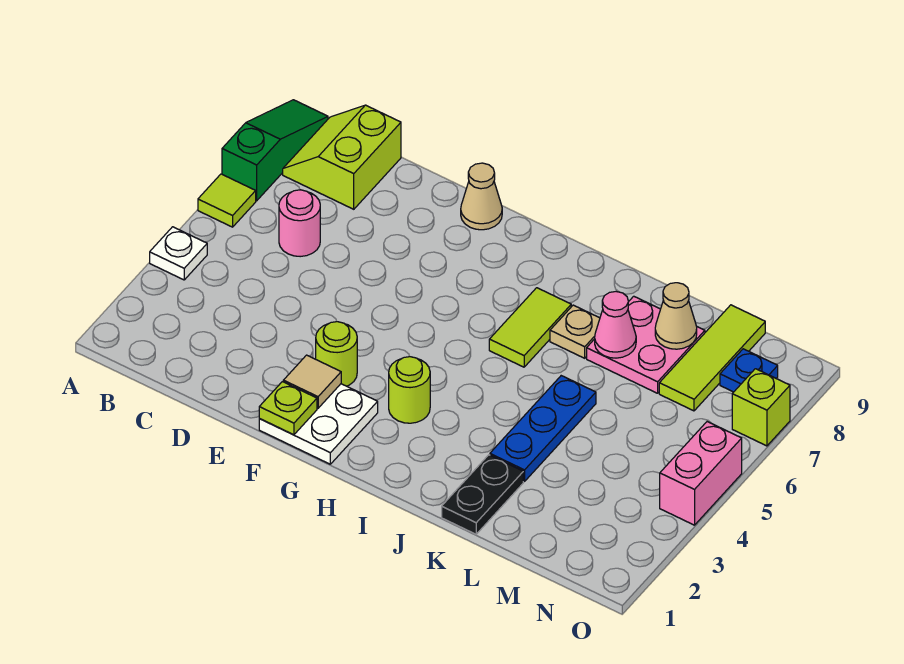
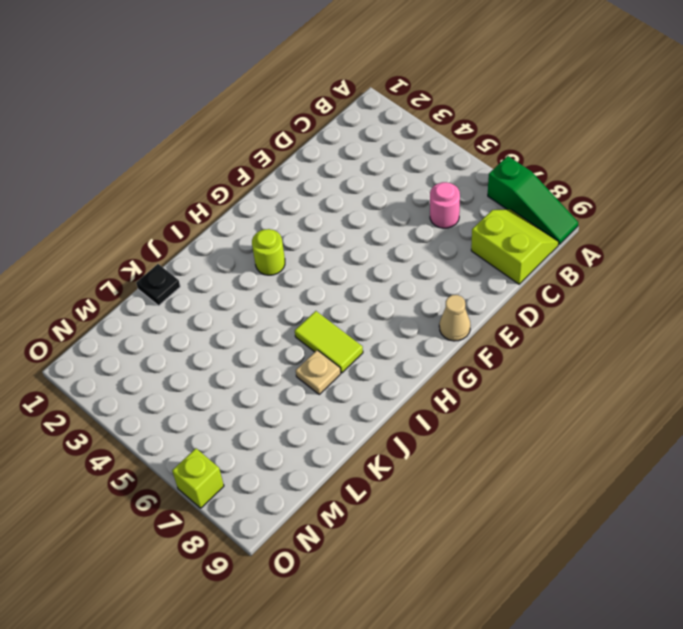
black 1x1 plate [136,264,180,306] -> black 1x2 plate [442,455,523,534]
none -> white 1x1 plate [150,227,207,280]
none -> lime 1x1 tile [198,174,256,227]
none -> white 2x2 plate [259,384,378,464]

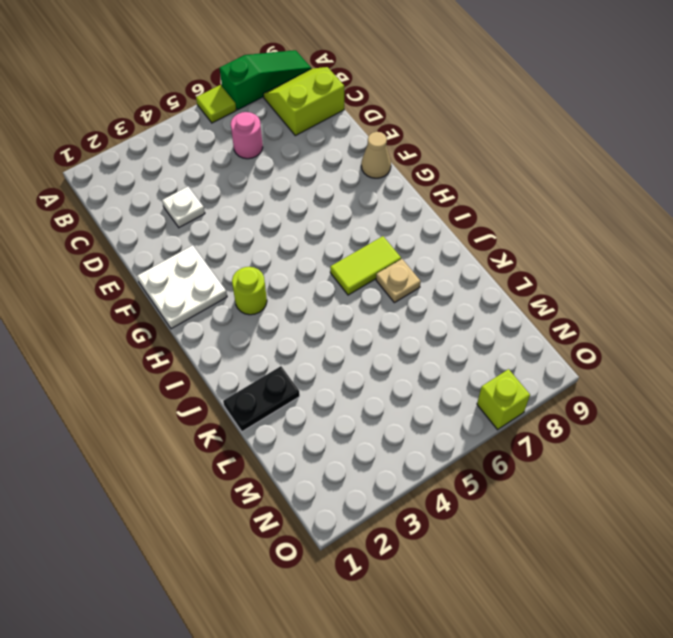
white 1x1 plate [162,186,205,227] -> white 1x1 plate moved to [150,227,207,280]
none -> lime 1x1 round brick [316,322,357,386]
none -> blue 1x3 plate [490,376,596,482]
none -> pink 2x2 plate [587,296,705,393]

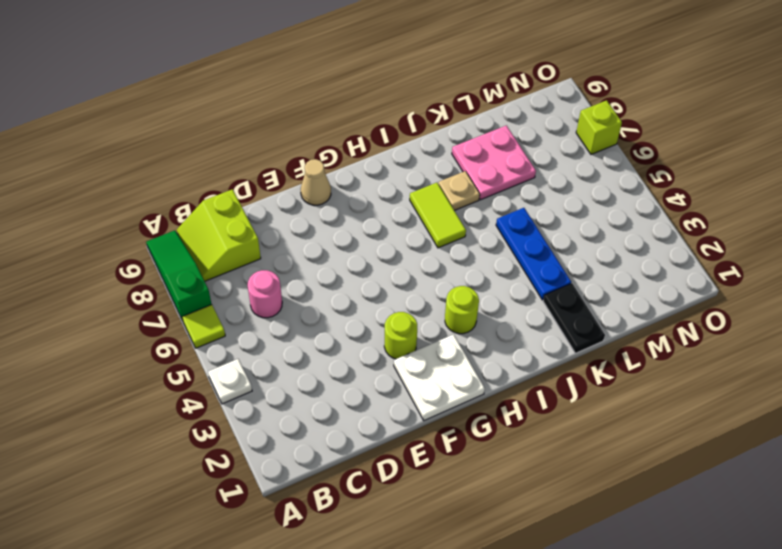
none -> lime 1x3 tile [659,305,765,411]
none -> blue 1x1 plate [720,349,778,392]
none -> pink 1x2 brick [660,422,742,525]

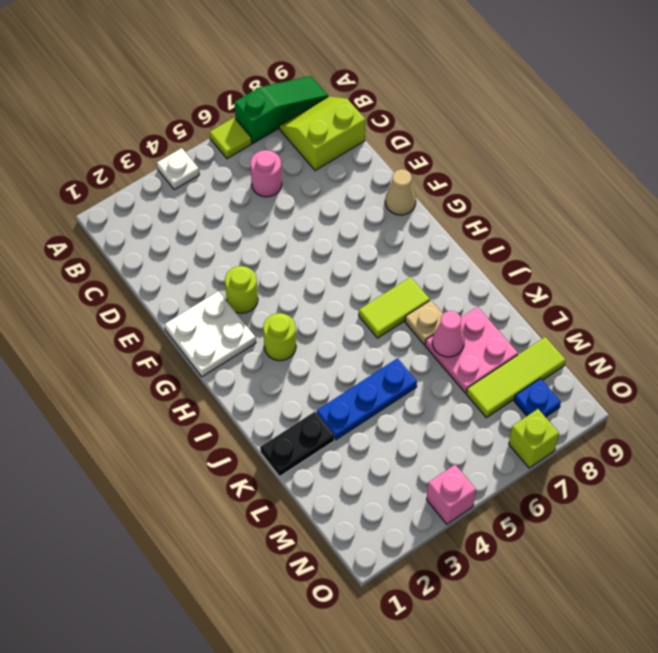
pink 1x1 brick [427,465,476,524] -> pink 1x2 brick [660,422,742,525]
none -> lime 1x1 plate [259,382,317,435]
none -> tan 1x1 tile [283,355,341,408]
none -> tan 1x1 cone [655,283,697,349]

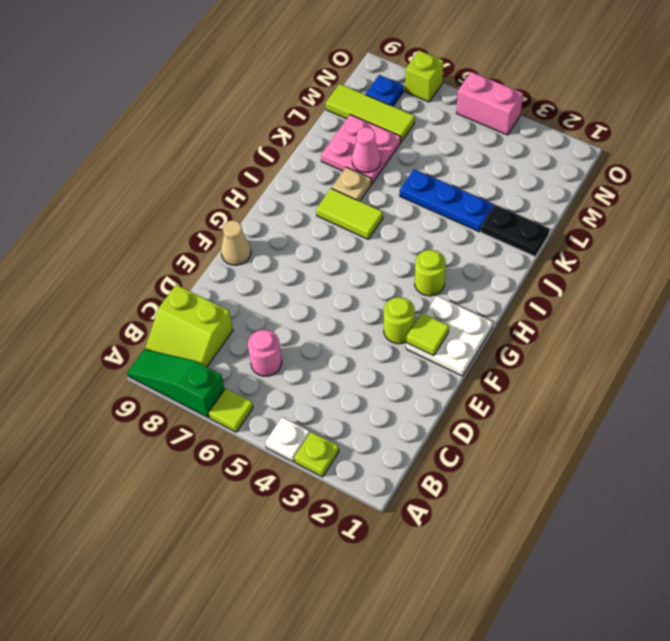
lime 1x1 plate [294,432,339,477] -> lime 1x1 plate moved to [259,382,317,435]
lime 1x1 tile [407,313,449,356] -> tan 1x1 tile [283,355,341,408]
none -> tan 1x1 cone [655,283,697,349]

